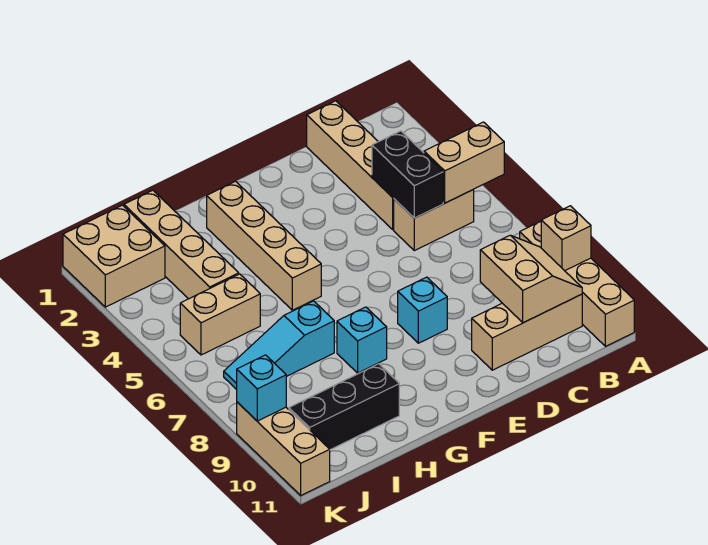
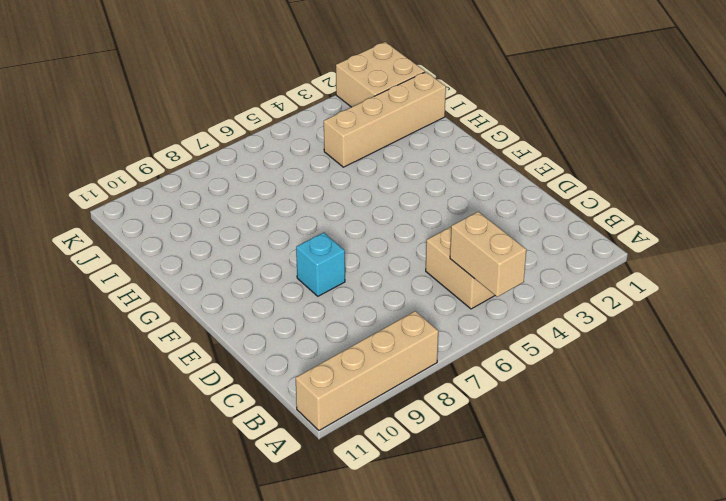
none -> tan 1x3 brick [472,294,582,370]
none -> tan 1x4 brick [307,101,394,229]
none -> tan 1x4 brick [207,181,321,310]

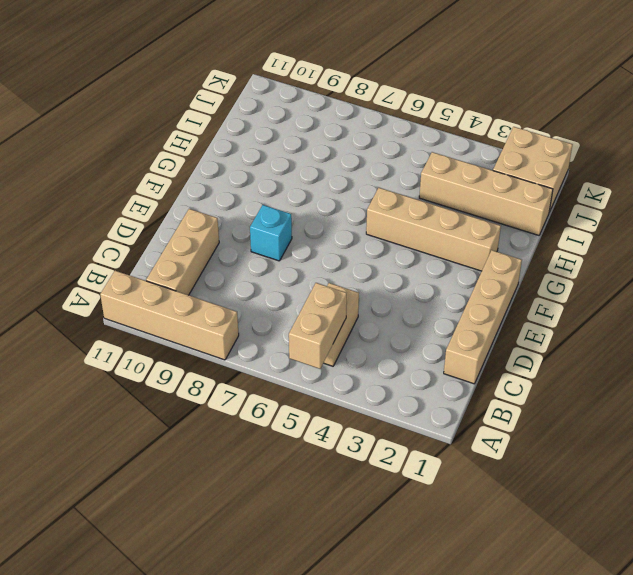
tan 1x4 brick [444,250,522,384] -> tan 1x4 brick turned to [307,101,394,229]
none -> cyan 1x1 brick [337,307,387,373]
none -> cyan 1x3 slope [224,301,334,389]
none -> black 1x3 brick [289,364,399,450]

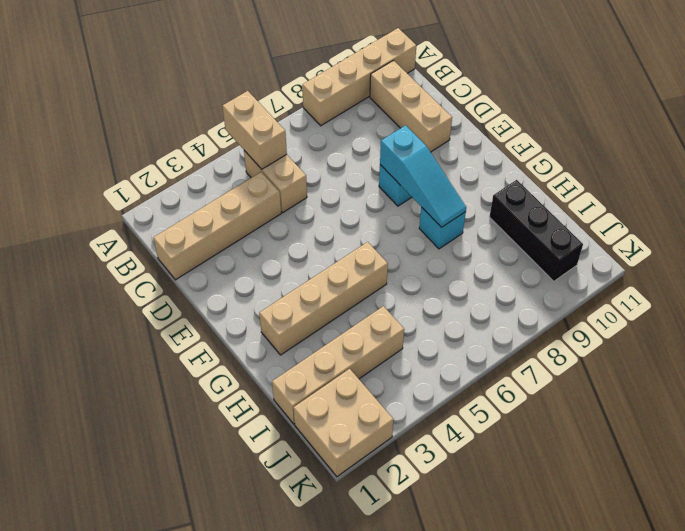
cyan 1x3 slope [380,125,466,227] -> cyan 1x3 slope moved to [224,301,334,389]
none -> tan 1x2 brick [180,274,260,355]
none -> tan 1x3 brick [237,402,330,495]
none -> tan 1x1 brick [541,206,591,271]

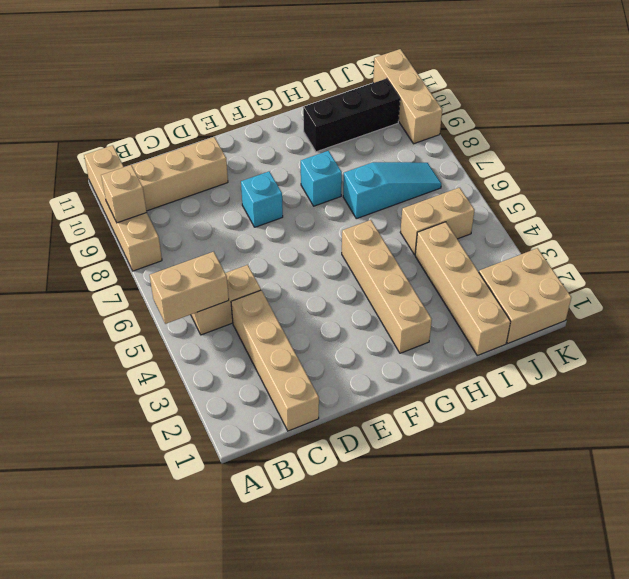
none -> tan 2x2 slope [480,235,582,323]
none -> black 1x2 brick [372,131,443,218]
none -> cyan 1x1 brick [237,355,286,421]

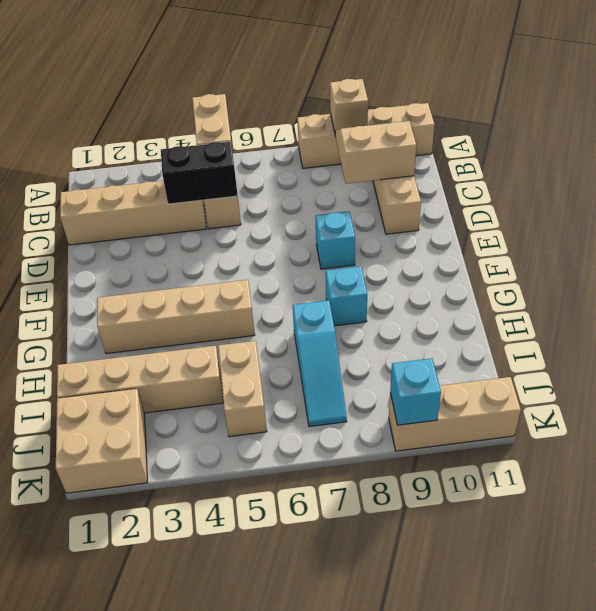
none -> black 1x3 brick [289,364,399,450]

